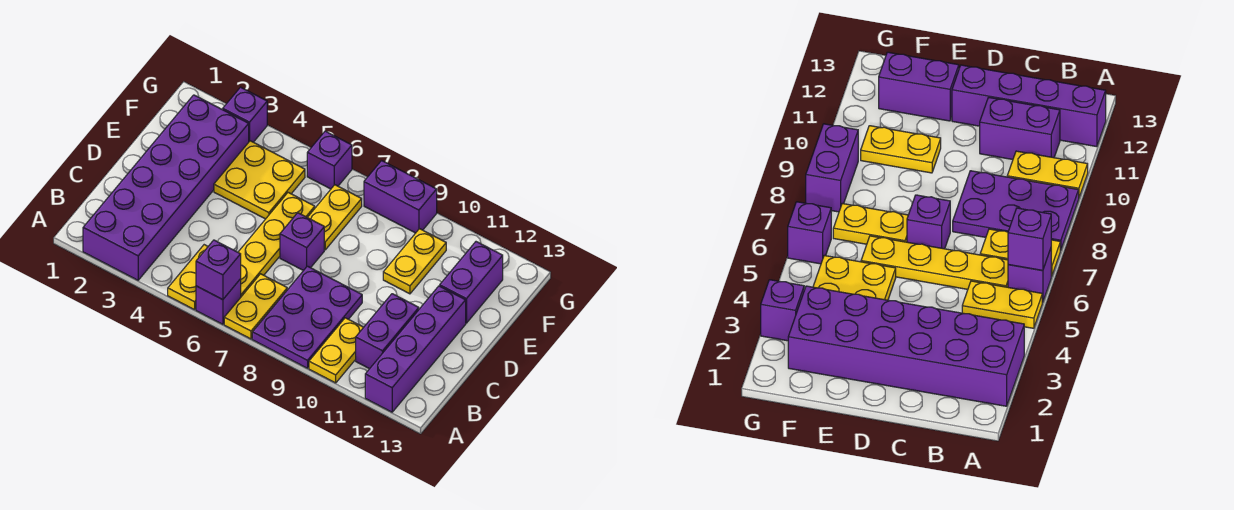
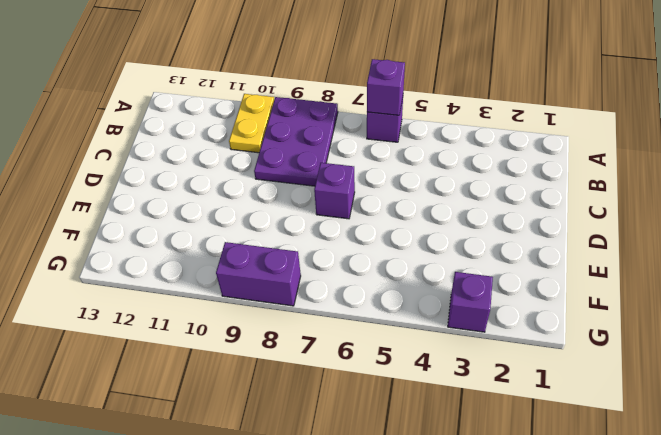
none -> purple 2x6 brick [83,95,249,280]
none -> yellow 1x2 plate [168,245,208,310]
none -> yellow 1x2 plate [224,274,287,339]

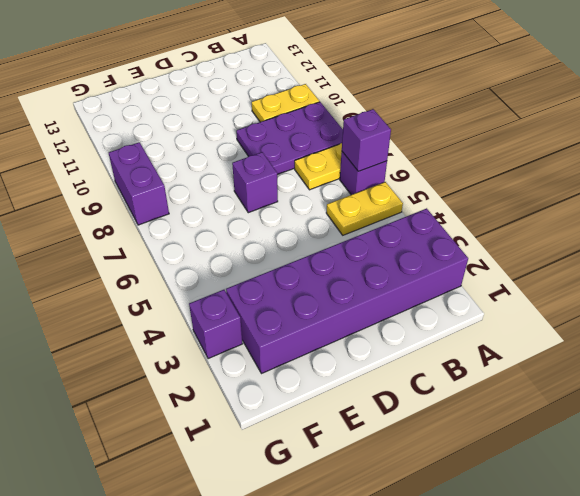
none -> purple 1x4 brick [365,286,466,412]
none -> yellow 1x4 plate [238,192,315,296]
none -> purple 1x2 brick [356,294,419,369]

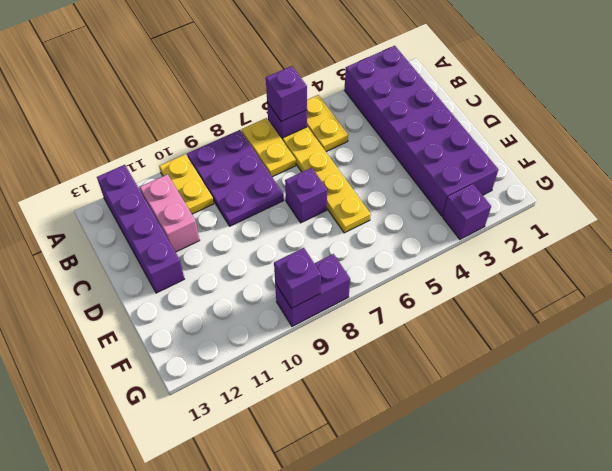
pink 1x2 brick [140,174,200,252] -> purple 1x2 brick [356,294,419,369]
purple 1x1 brick [274,248,321,308] -> purple 1x1 brick moved to [307,131,352,189]
none -> yellow 2x2 plate [214,141,305,219]
none -> yellow 1x2 plate [307,185,362,250]
none -> yellow 1x2 plate [383,229,446,294]

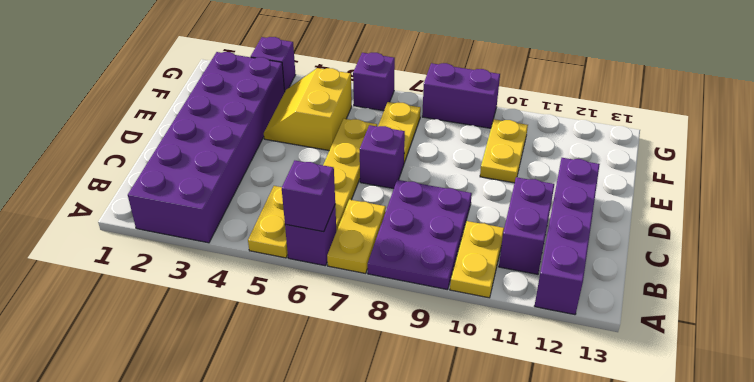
yellow 2x2 slope [264,68,352,150] -> yellow 2x2 plate [214,141,305,219]
none -> purple 1x2 brick [440,242,503,323]

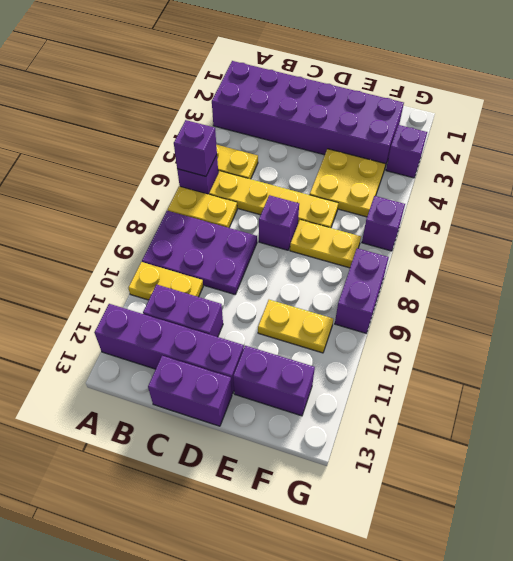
purple 1x2 brick [148,356,232,426] -> none

